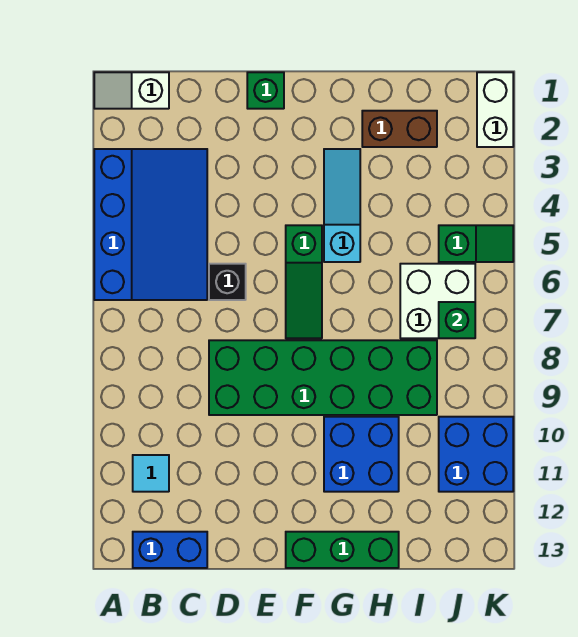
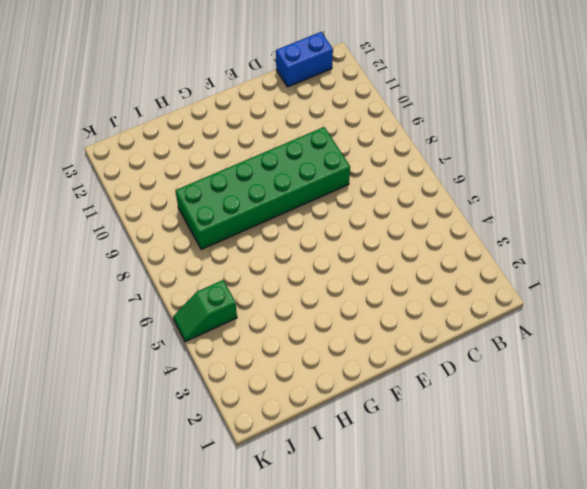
none -> white 1x2 slope [94,72,169,109]
none -> blue 3x4 slope [94,149,207,300]
none -> cyan 1x1 tile [133,455,169,492]

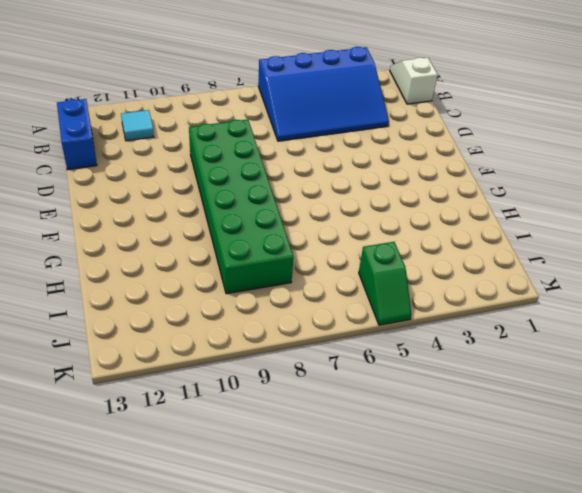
none -> black 1x1 brick [209,264,246,300]
none -> green 1x1 brick [247,72,284,109]
none -> green 1x3 slope [286,225,322,338]

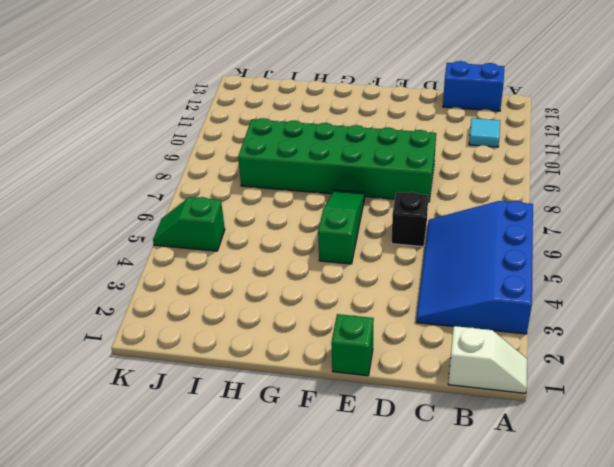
none -> green 1x3 brick [286,532,399,568]
none -> cyan 1x3 slope [324,149,360,262]
none -> blue 2x2 brick [324,417,399,492]

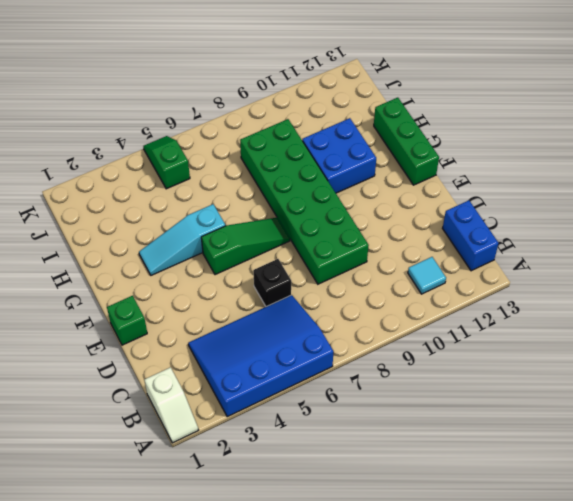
none -> brown 1x2 brick [362,111,437,147]
none -> white 2x2 brick [400,264,475,338]
none -> blue 2x2 brick [439,417,513,492]

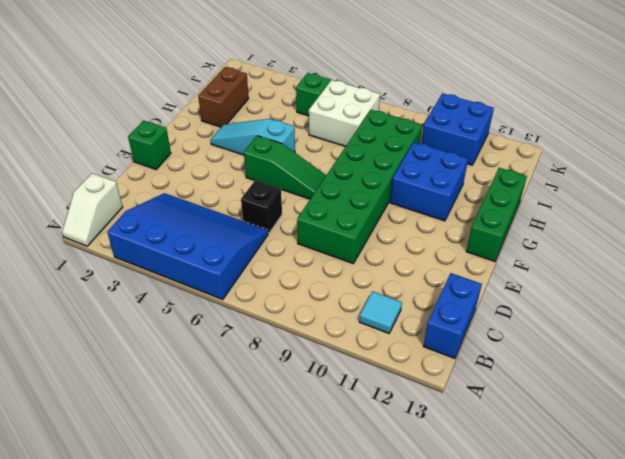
none -> white 1x2 brick [477,72,513,147]
none -> green 1x1 brick [439,302,475,338]

